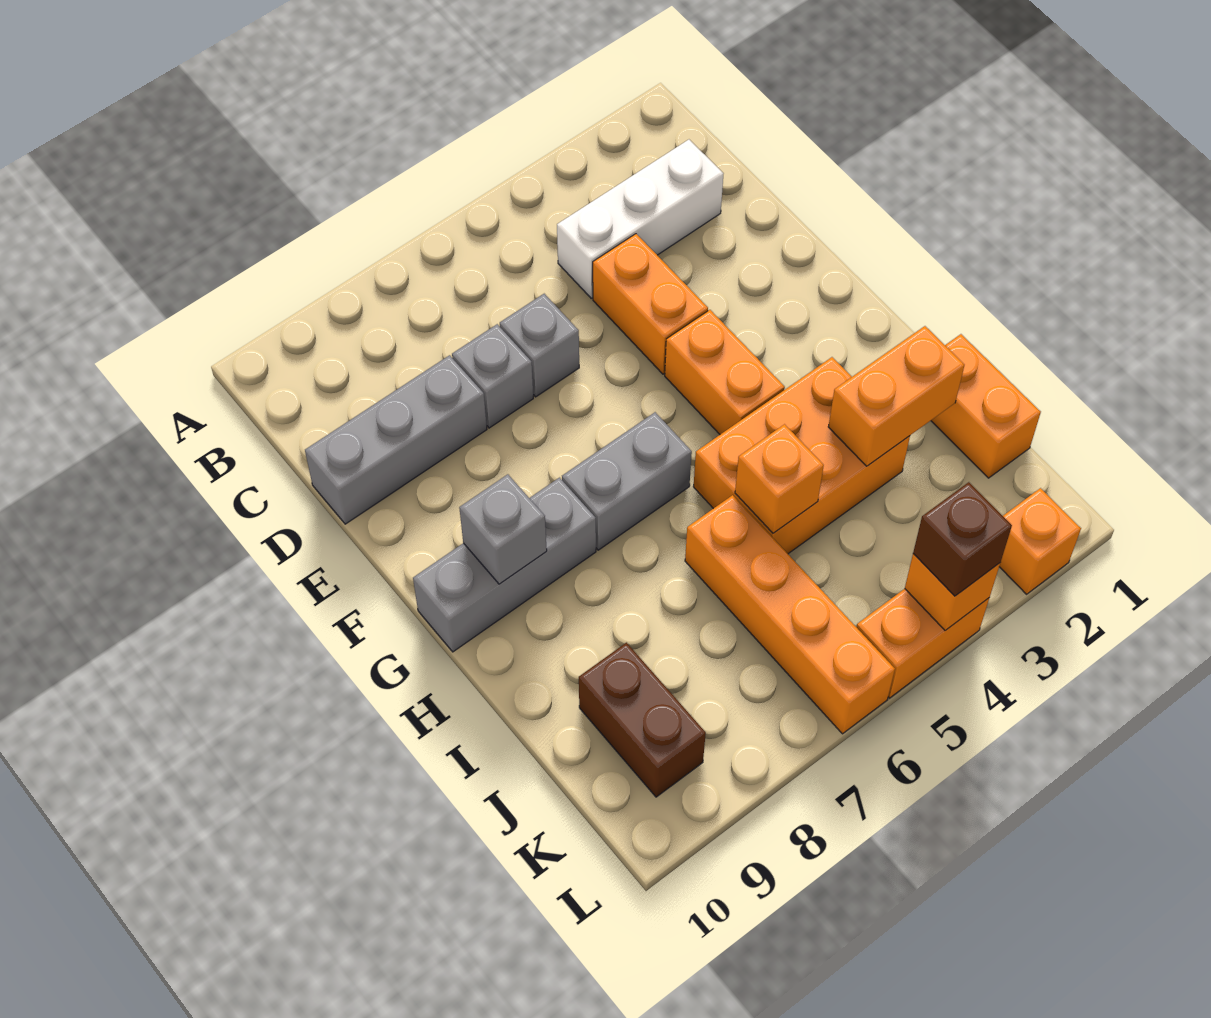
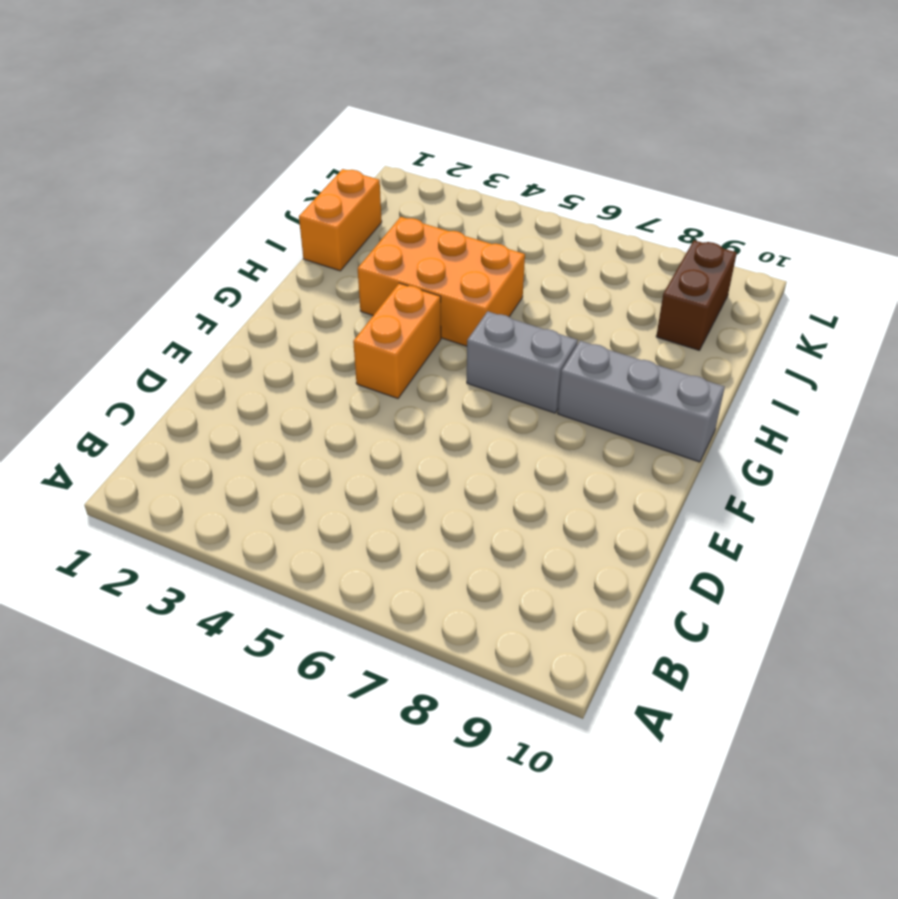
none -> white 1x3 brick [557,140,723,298]
none -> orange 1x2 brick [593,234,708,374]
none -> grey 1x1 brick [500,294,579,397]

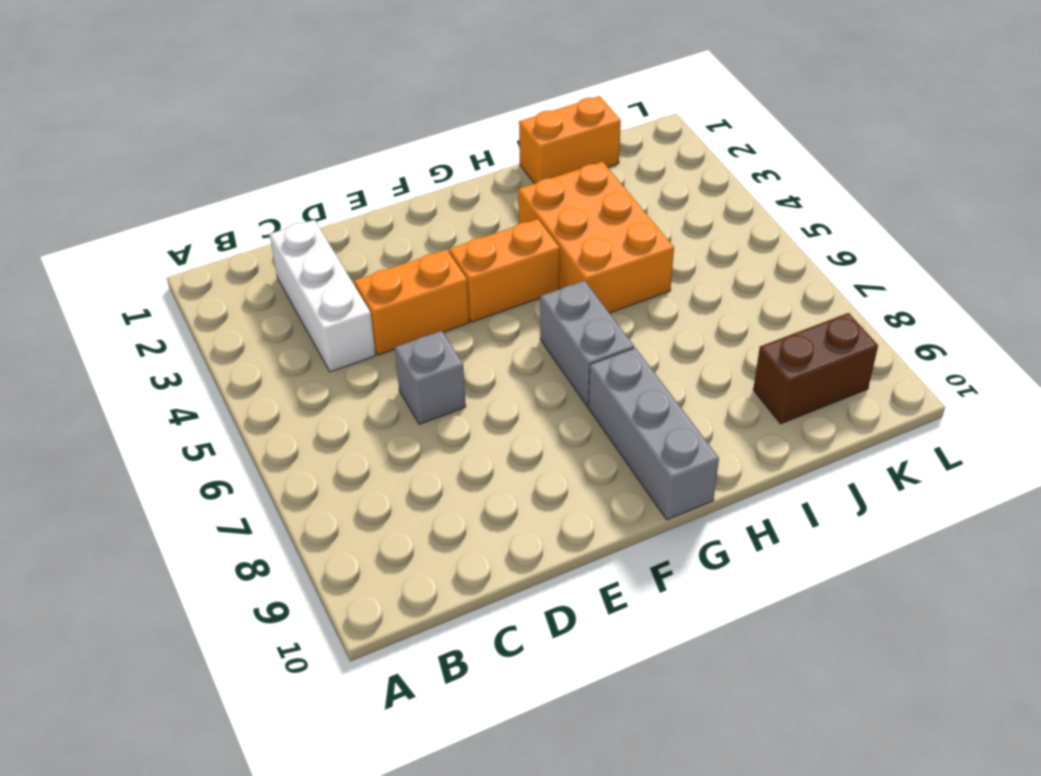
none -> grey 1x1 brick [452,324,533,428]
none -> grey 1x3 brick [305,355,487,524]
none -> orange 1x4 brick [685,495,895,734]

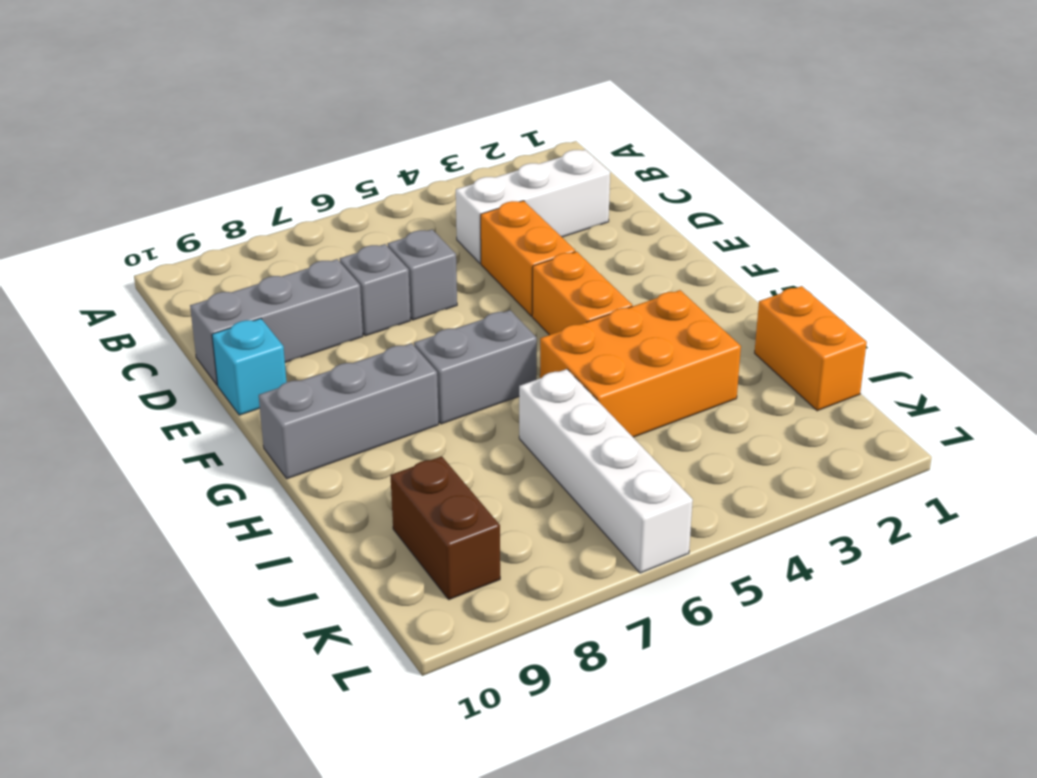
cyan 1x1 brick [212,318,286,415] -> none
white 1x4 brick [519,369,693,573] -> orange 1x4 brick [685,495,895,734]
none -> orange 1x1 brick [999,488,1081,594]
none -> orange 1x2 brick [857,589,989,698]
none -> grey 1x1 brick [459,474,547,584]

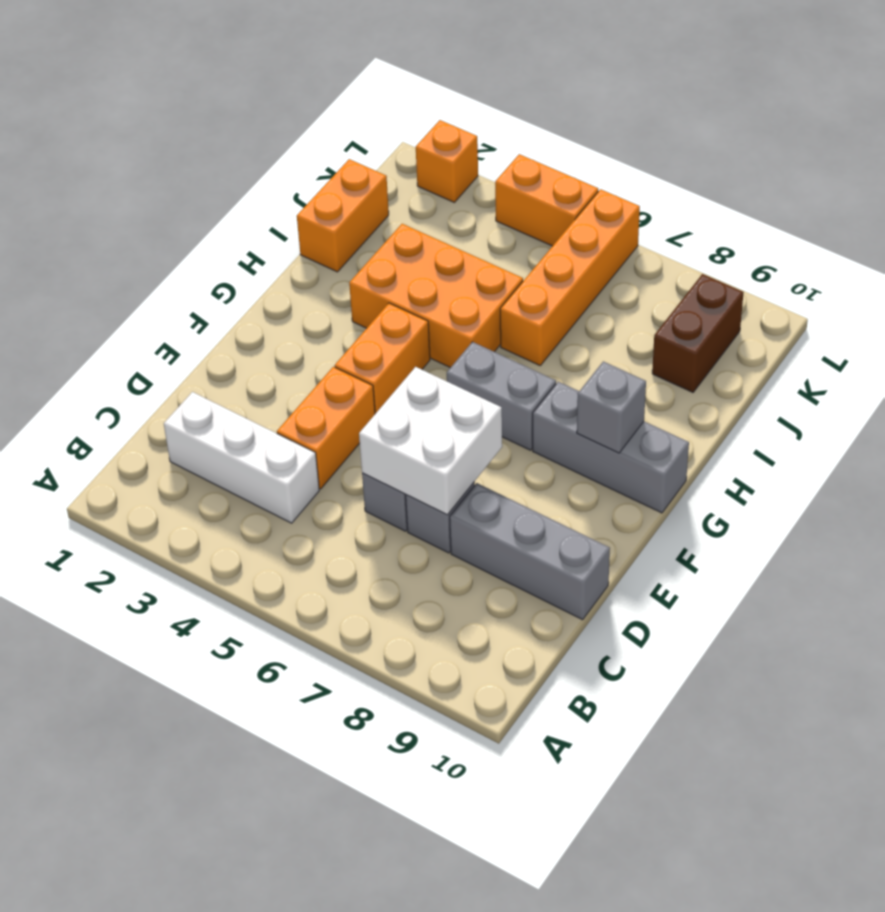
white 2x2 brick [359,367,502,515] -> none
none -> orange 1x2 brick [828,326,964,466]
none -> orange 1x1 brick [735,424,824,533]
none -> orange 1x1 brick [905,554,1000,630]

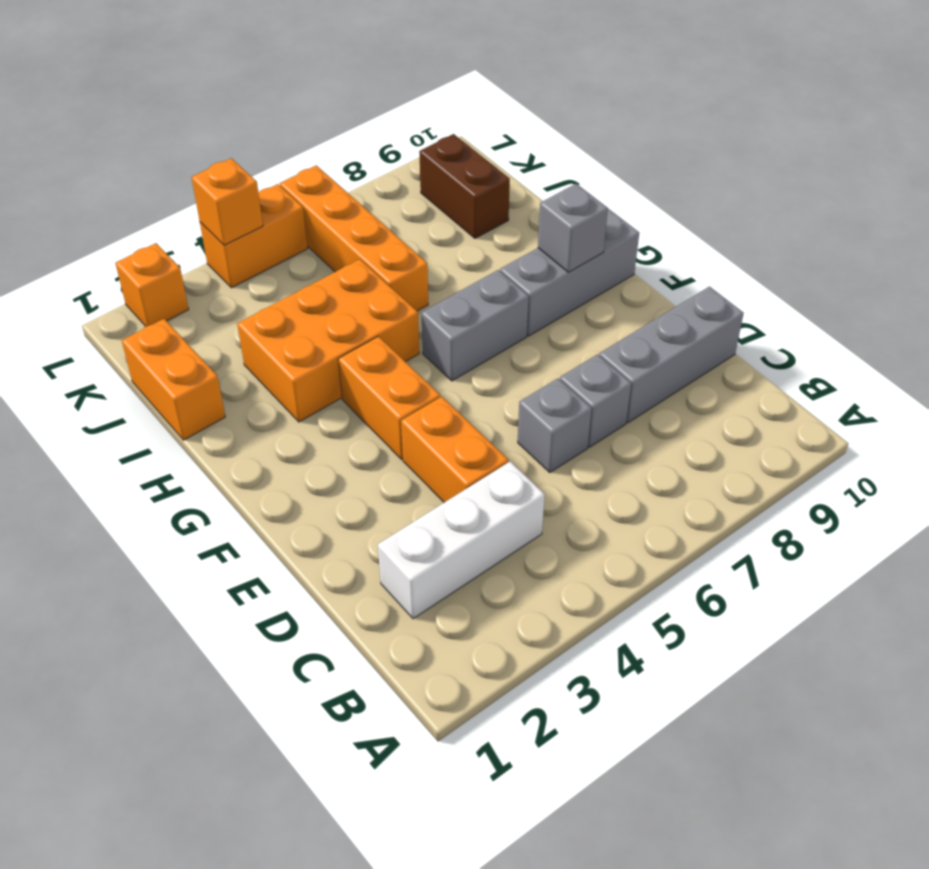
none -> orange 1x2 brick [828,326,964,466]
none -> orange 1x1 brick [735,424,824,533]
none -> brown 1x1 brick [913,482,1012,596]

